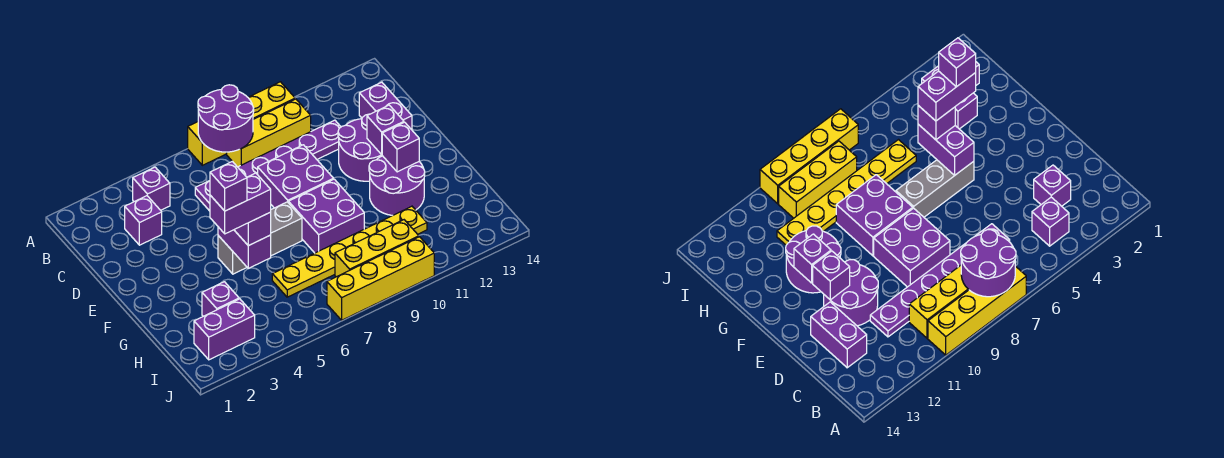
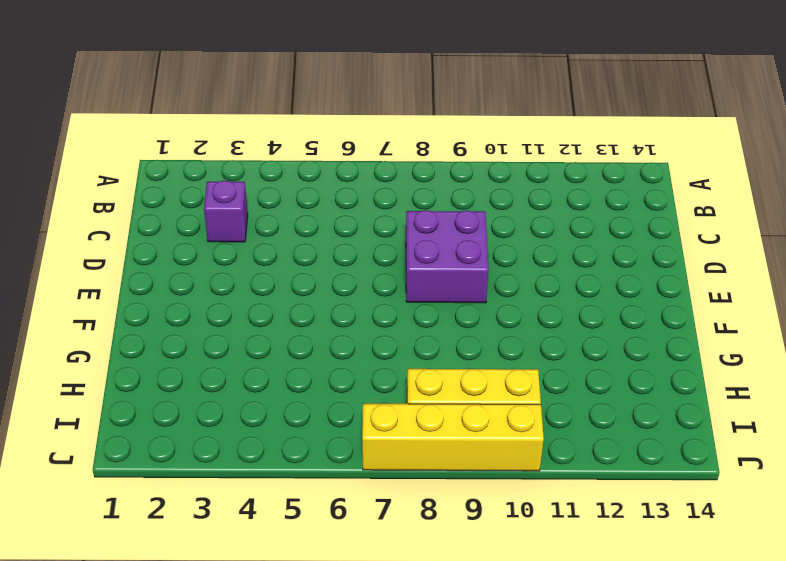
none -> yellow 1x4 brick [188,82,295,165]
none -> purple 1x1 brick [133,167,170,210]
none -> yellow 1x3 brick [227,99,311,167]

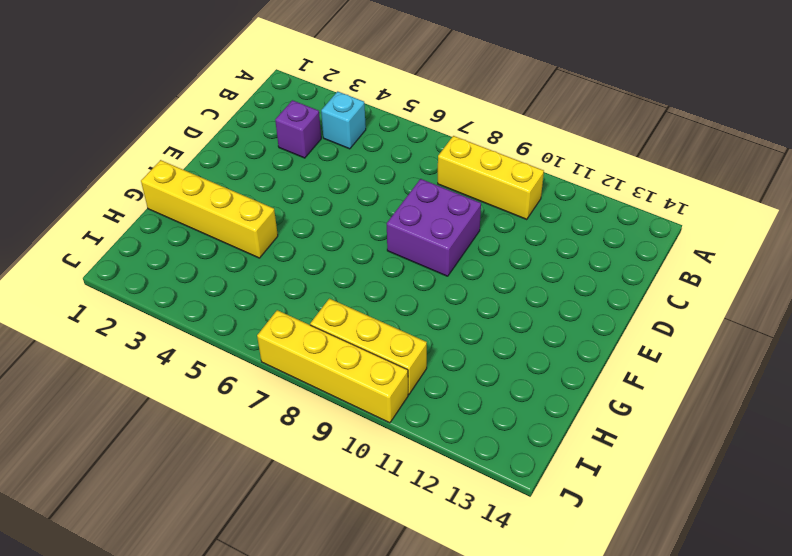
cyan 1x1 brick [321,91,366,149] -> purple 1x1 brick [133,167,170,210]
yellow 1x4 brick [141,160,278,258] -> yellow 1x4 brick moved to [188,82,295,165]
none -> purple 1x6 plate [195,120,341,211]
none -> purple 1x2 brick [359,82,412,130]
none -> purple 2x2 round brick [338,114,382,181]

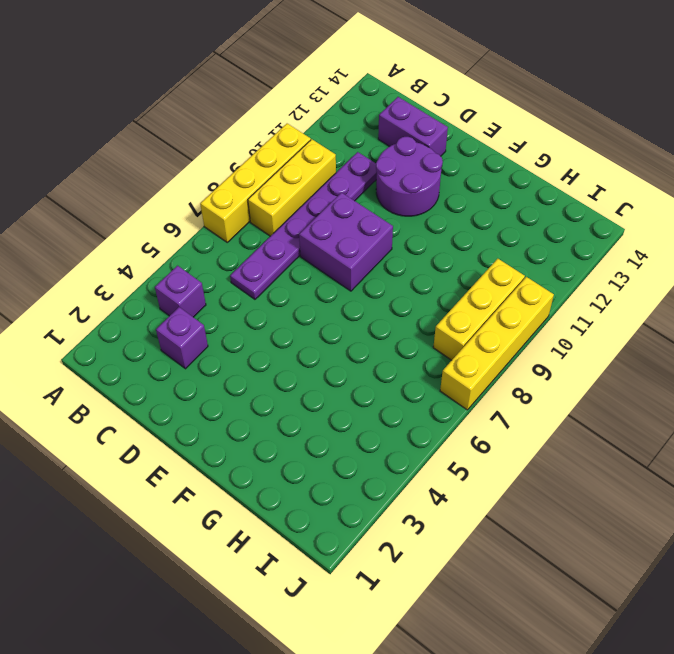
none -> grey 1x3 brick [218,202,302,274]
none -> purple 2x2 brick [288,179,364,253]
none -> purple 2x2 round brick [369,156,425,215]

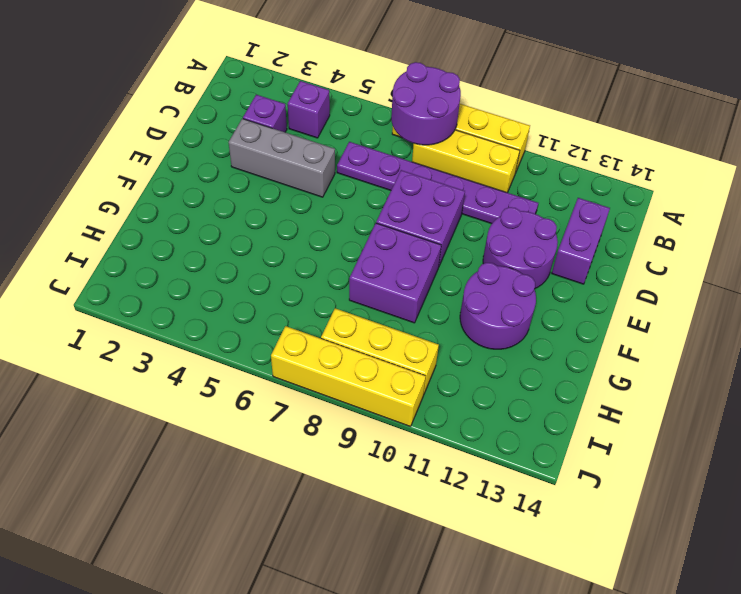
grey 1x3 brick [229,119,335,197] -> grey 1x3 brick moved to [218,202,302,274]
none -> purple 1x1 brick [202,282,239,316]
none -> yellow 1x6 plate [272,206,427,297]
none -> purple 1x2 brick [194,299,255,360]

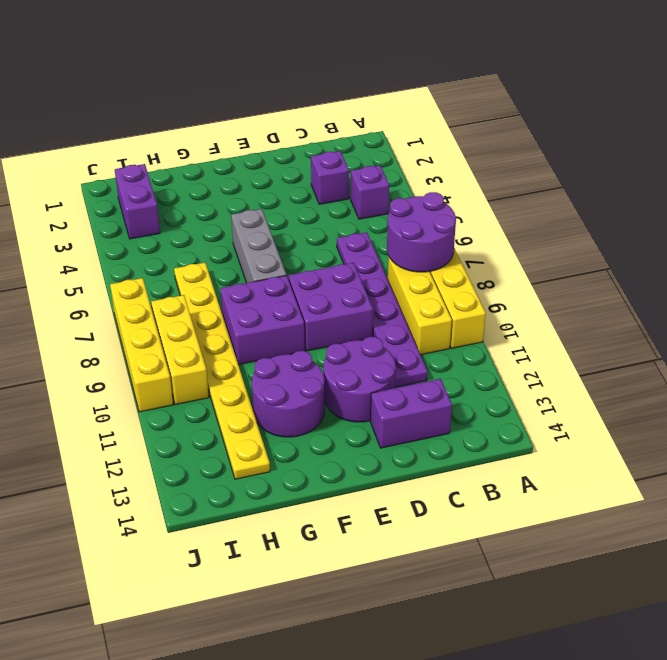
yellow 1x8 plate [174,263,270,479] -> yellow 1x6 plate [272,206,427,297]
none -> purple 1x1 brick [202,282,239,316]
none -> purple 1x1 brick [367,105,404,154]
none -> purple 1x2 brick [218,227,271,269]

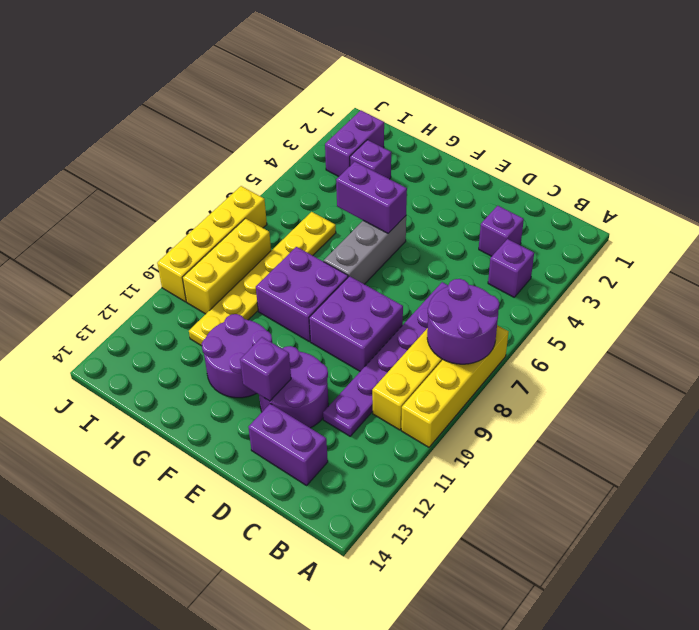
none -> purple 1x1 brick [382,122,419,172]
none -> purple 1x1 brick [234,212,271,246]
none -> purple 1x2 brick [210,173,271,234]

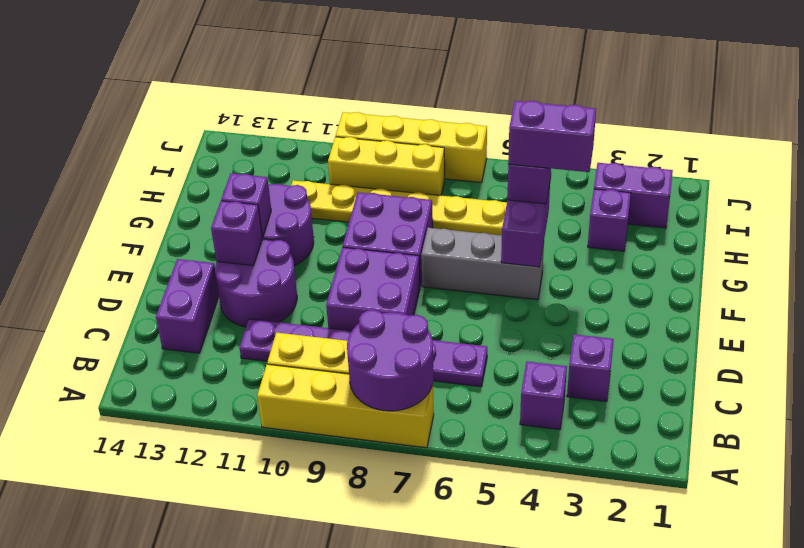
none -> purple 1x1 brick [210,161,247,211]

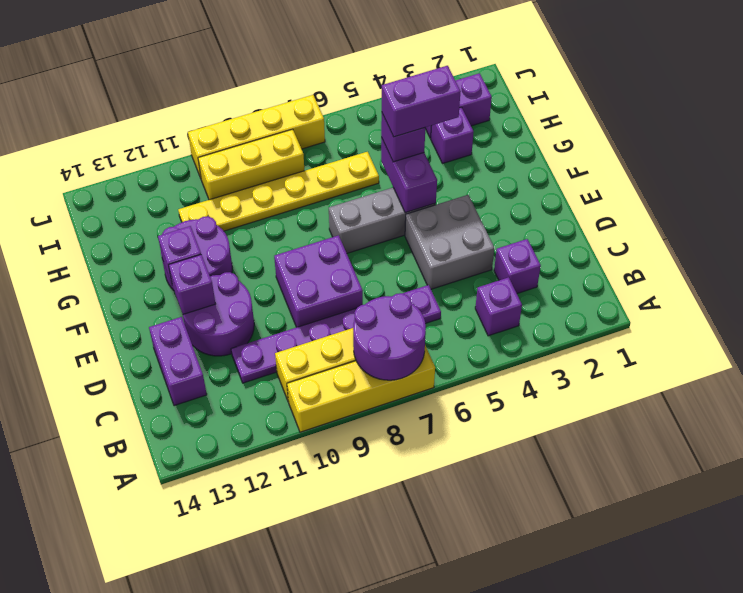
grey 2x2 brick [405,195,494,289] -> none
none -> purple 2x2 brick [288,179,364,253]
none -> purple 1x1 brick [210,161,247,211]

